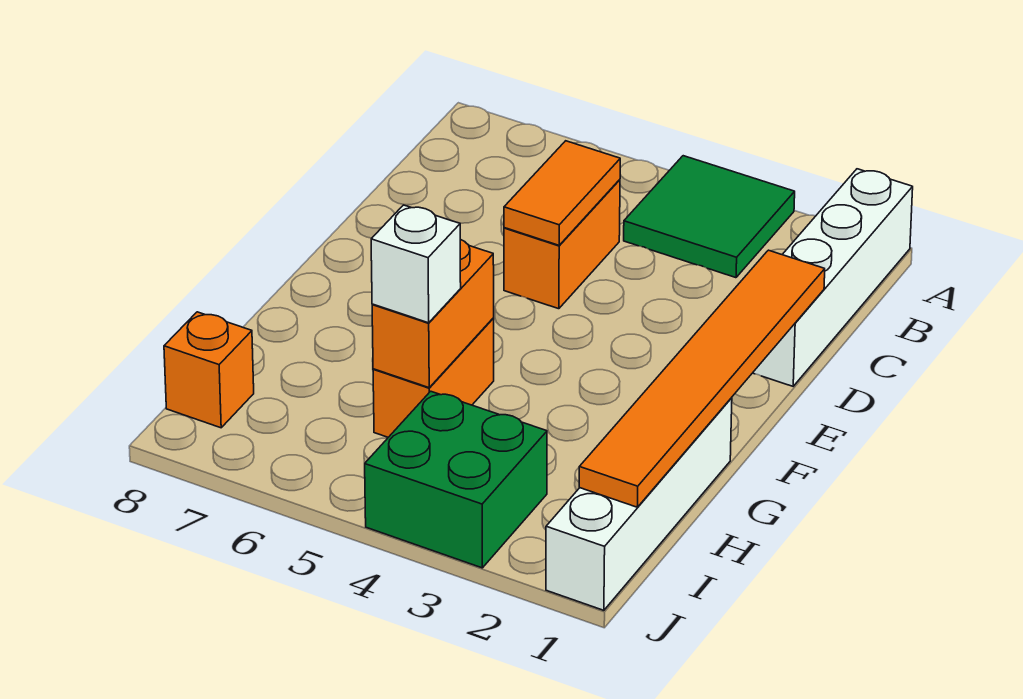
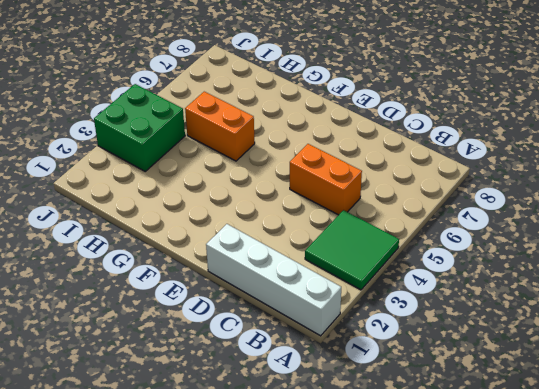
none -> white 1x4 brick [546,398,732,610]
none -> orange 1x1 brick [164,312,254,428]

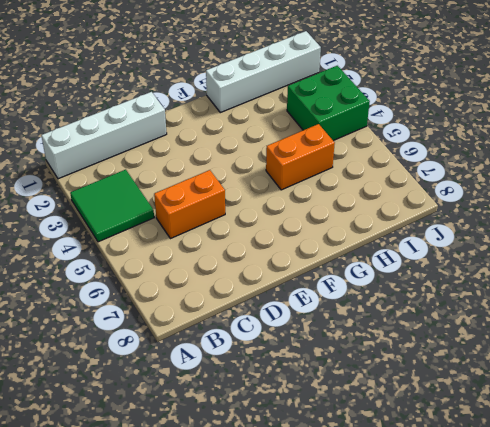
none -> orange 1x1 brick [164,312,254,428]
none -> orange 1x2 tile [504,141,620,245]

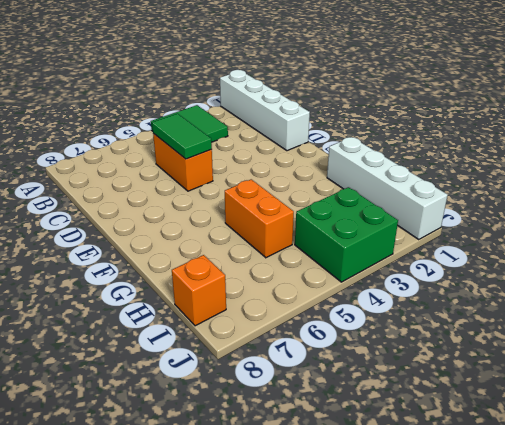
green 1x2 tile [152,114,212,159] -> orange 1x2 tile [504,141,620,245]
none -> orange 1x6 tile [579,250,825,507]
none -> orange 1x2 brick [372,240,494,388]

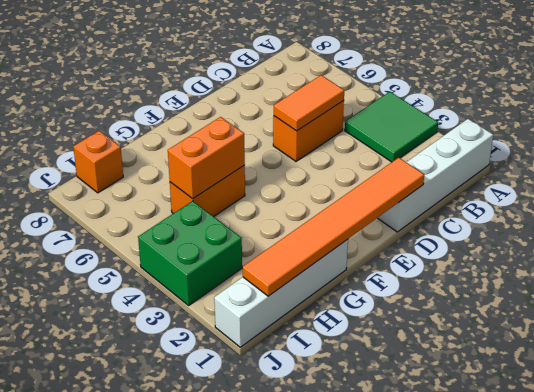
none -> white 1x1 brick [371,205,461,323]

